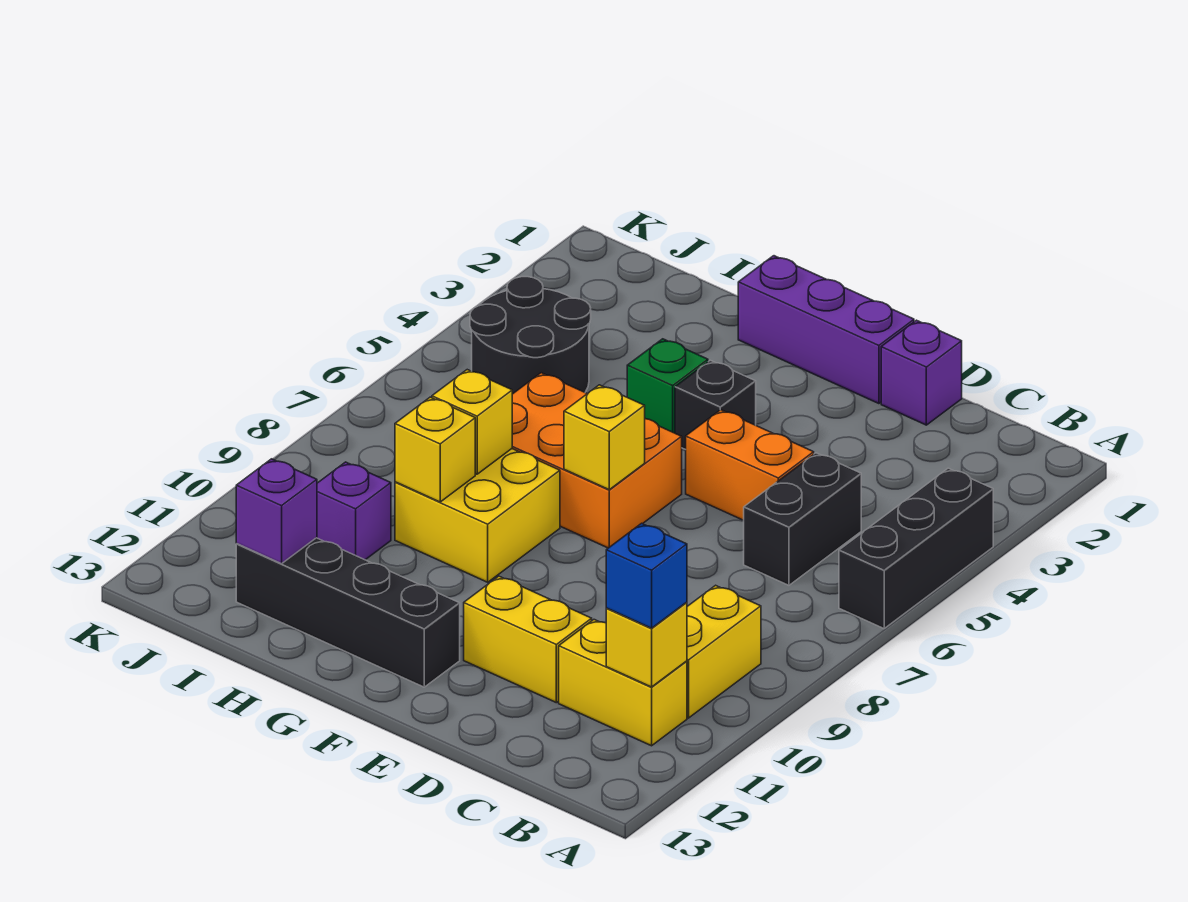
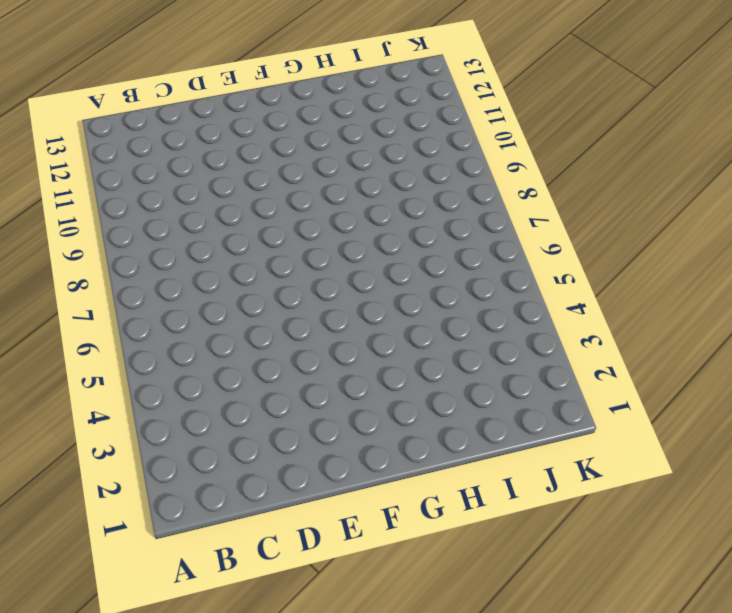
none -> black 1x3 brick [839,468,993,629]
none -> yellow 1x2 brick [687,585,761,718]
none -> yellow 1x2 brick [559,620,687,746]

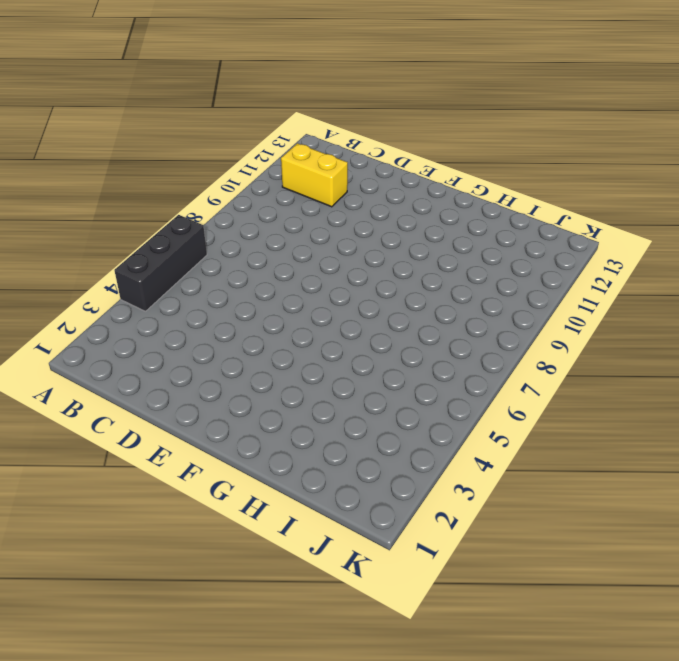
none -> yellow 1x2 brick [687,585,761,718]
none -> black 1x2 brick [744,453,861,585]
none -> purple 1x1 brick [881,320,962,425]

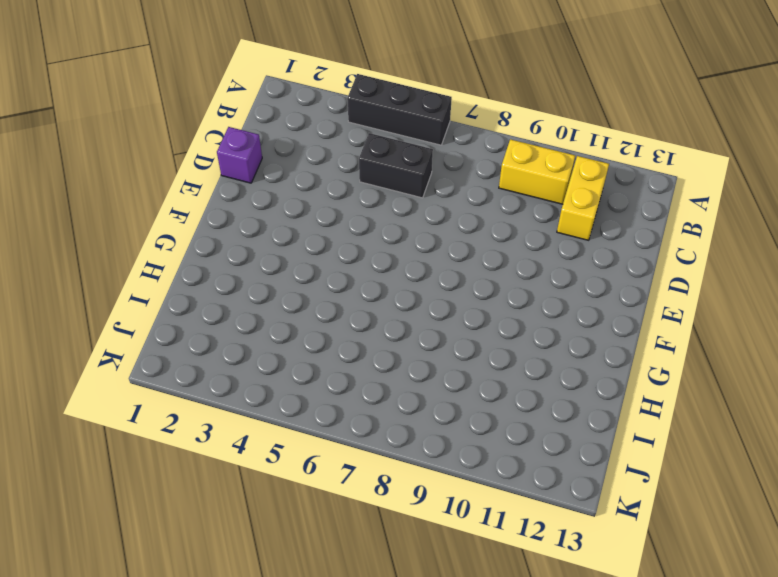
none -> orange 1x2 brick [686,410,814,520]
none -> yellow 1x2 brick [464,576,592,703]
none -> purple 1x3 brick [738,256,914,404]

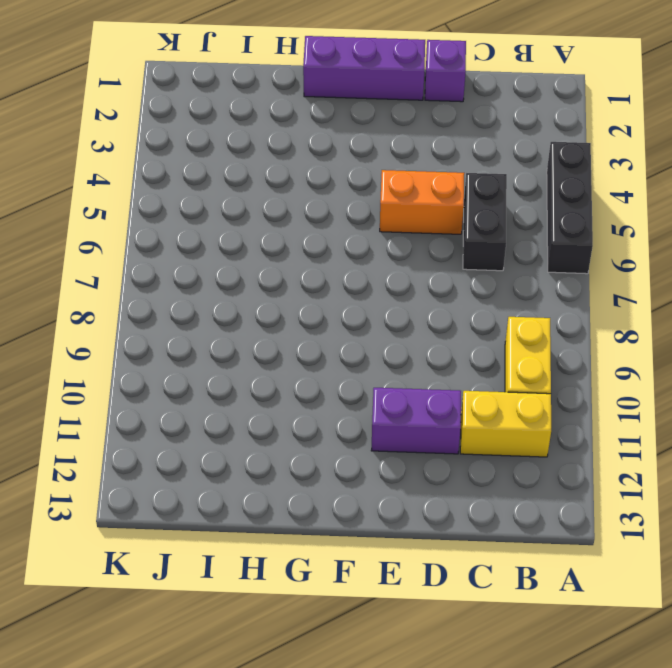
purple 1x2 brick [371,388,461,454] -> yellow 1x2 brick [464,576,592,703]
none -> black 1x1 brick [675,360,756,450]
none -> orange 2x3 brick [512,373,682,548]
none -> black 1x4 brick [236,538,460,687]

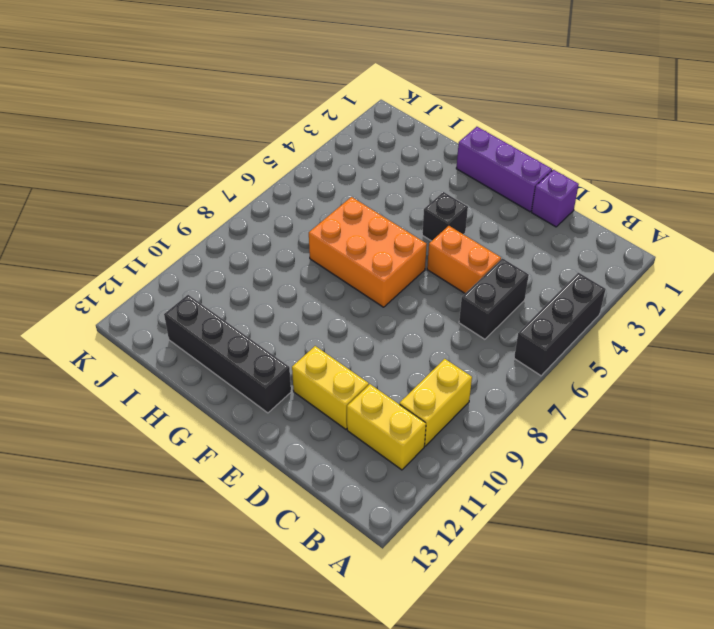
none -> green 1x1 brick [627,339,708,433]
none -> yellow 2x2 brick [395,449,560,582]
none -> black 2x2 round brick [470,277,591,394]

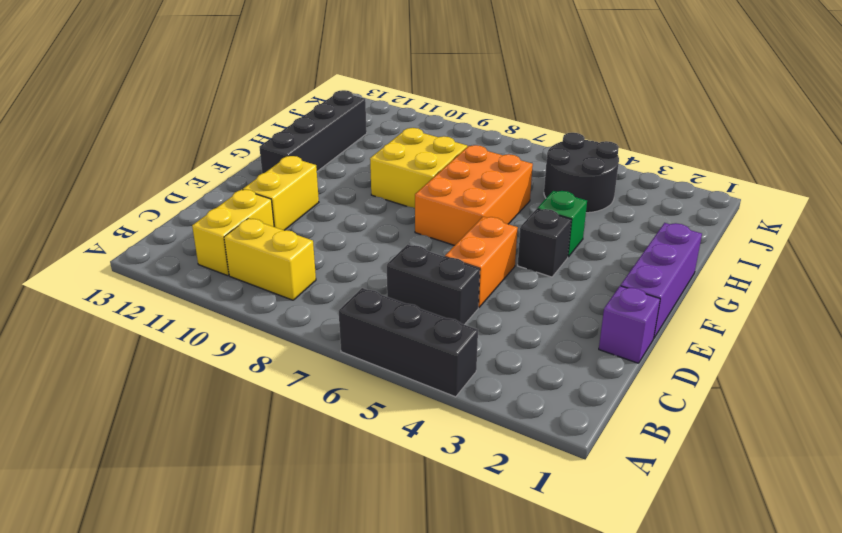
none -> purple 1x1 brick [317,462,391,560]
none -> yellow 1x1 brick [606,603,687,687]
none -> yellow 1x1 brick [564,385,645,490]

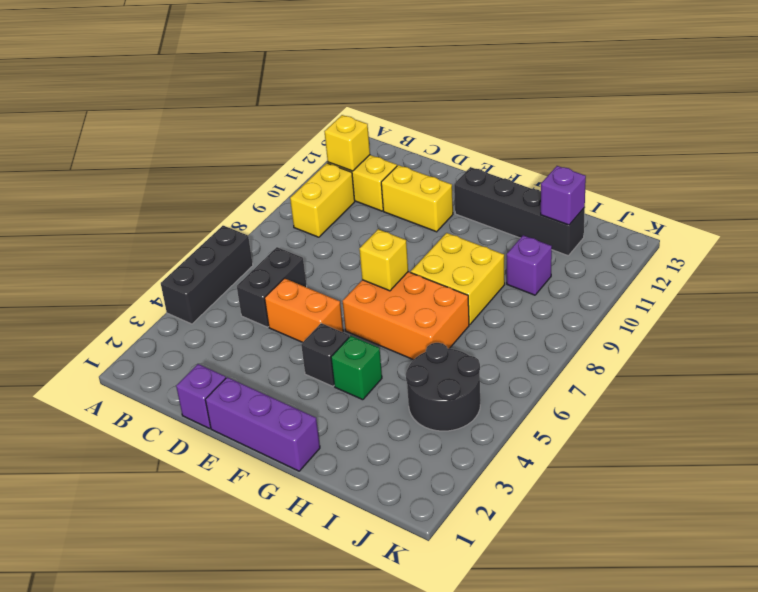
none -> yellow 1x1 brick [432,370,512,474]
none -> yellow 1x1 brick [395,397,475,502]
none -> blue 1x1 brick [606,523,687,628]

